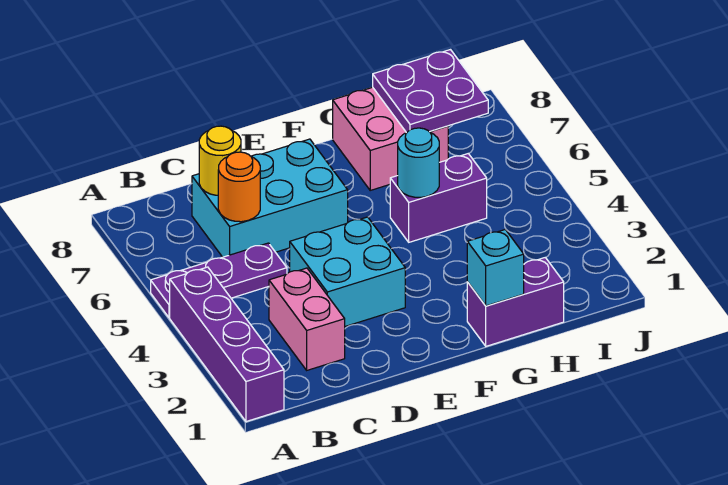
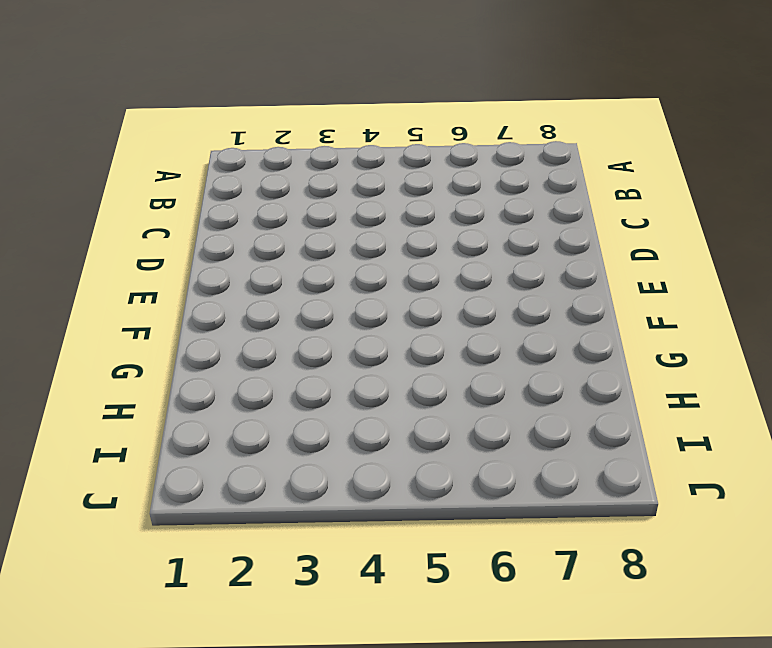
none -> purple 1x4 brick [170,267,284,422]
none -> purple 1x3 plate [151,243,287,318]
none -> pink 1x2 brick [269,268,345,370]

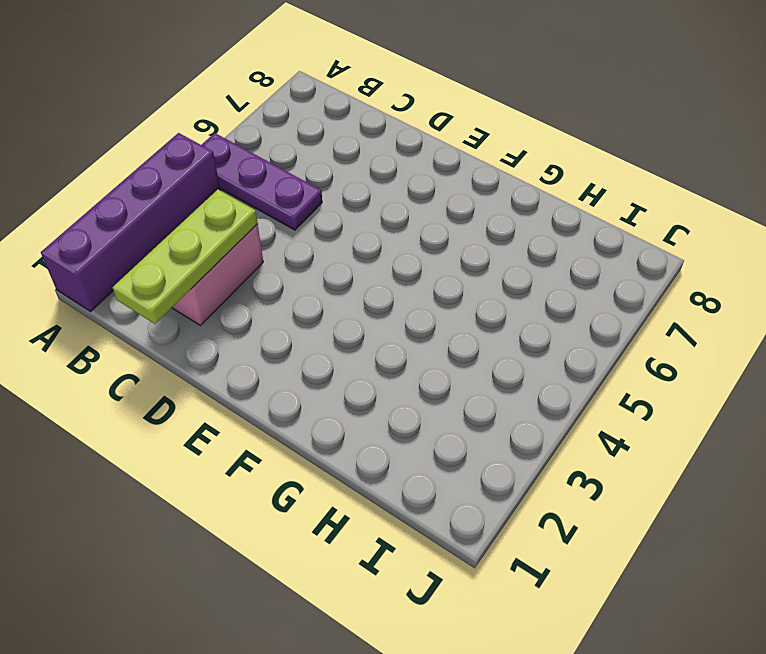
lime 1x3 plate [113,190,258,324] -> none
none -> cyan 2x3 brick [192,139,348,257]
none -> cyan 2x2 brick [290,217,405,326]
none -> purple 1x2 brick [467,257,564,346]

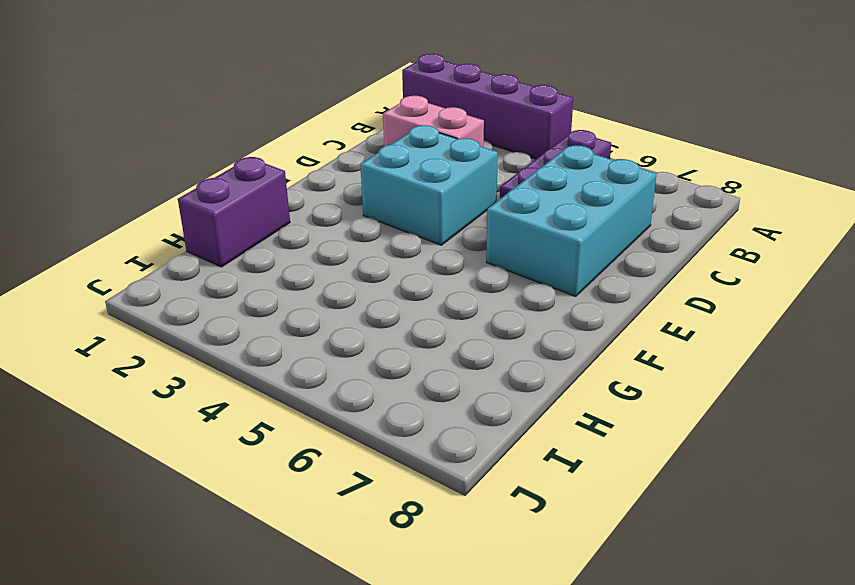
none -> purple 1x2 brick [390,154,487,242]
none -> pink 2x2 brick [333,87,448,190]
none -> orange 1x1 round brick [218,152,260,222]

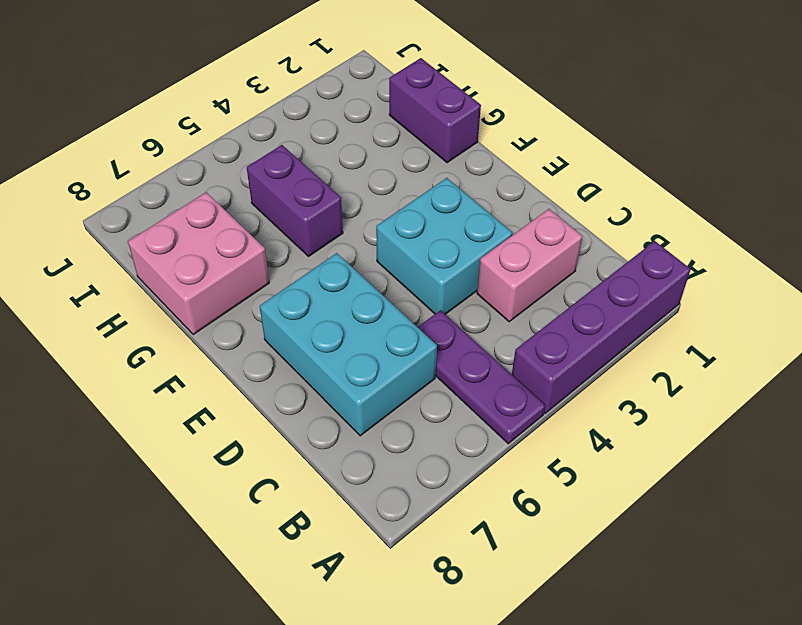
none -> orange 1x1 round brick [218,152,260,222]
none -> yellow 1x1 round brick [199,126,241,195]
none -> cyan 1x1 brick [467,230,524,306]

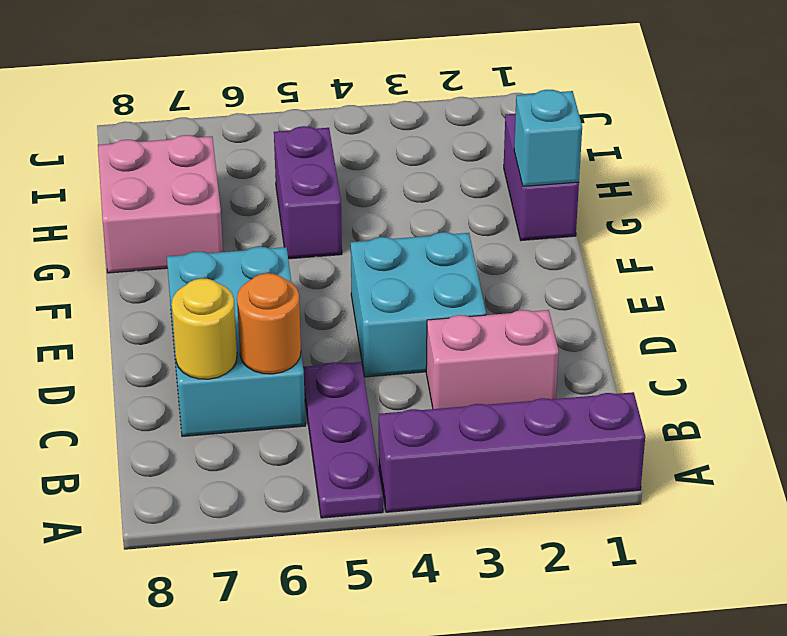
none -> cyan 1x1 round brick [398,128,439,197]
none -> purple 2x2 plate [373,50,488,133]

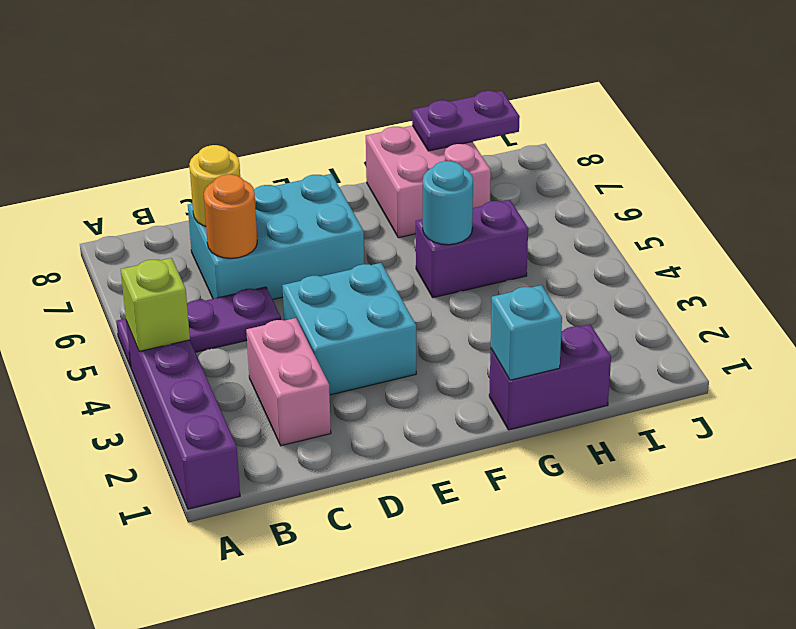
lime 1x1 brick [121,258,190,351] -> none
purple 1x2 plate [412,91,520,151] -> purple 2x2 plate [373,50,488,133]

